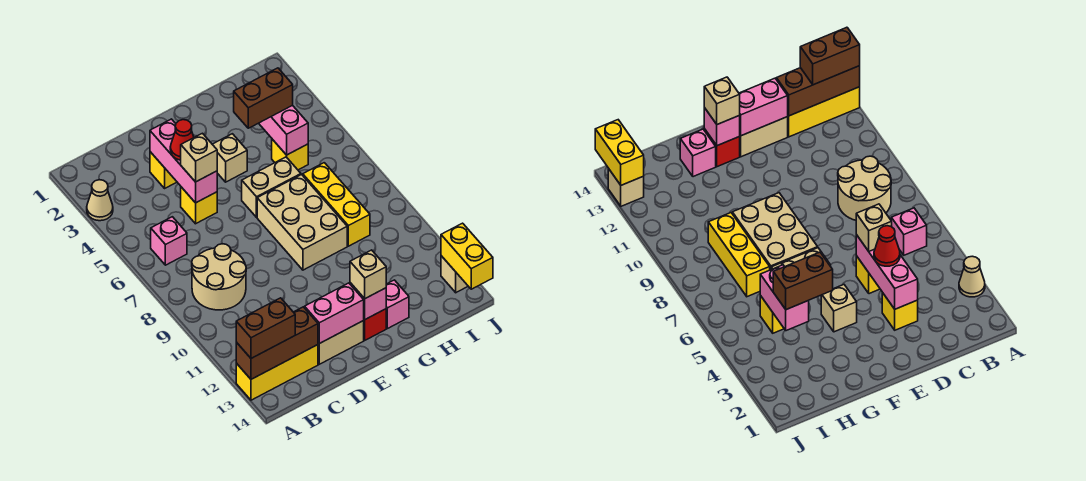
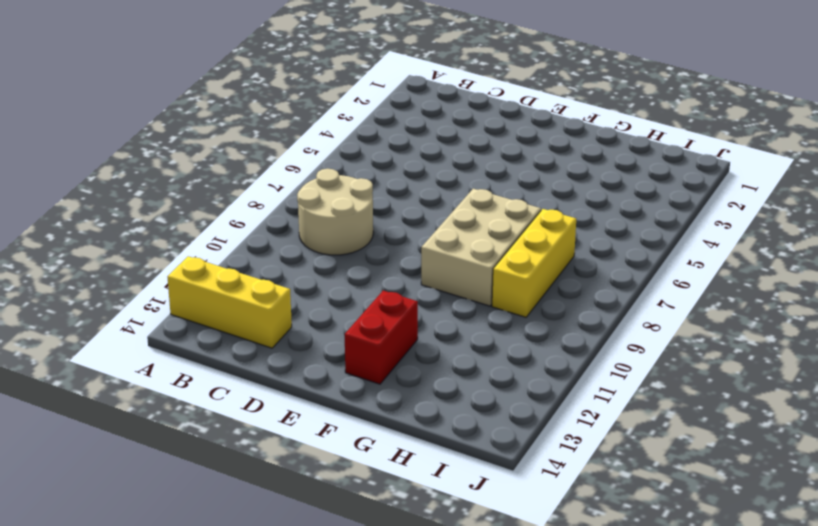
red 1x2 brick [345,291,418,384] -> red 1x1 brick [363,309,386,340]
none -> tan 1x1 cone [87,180,113,221]
none -> pink 1x1 brick [151,217,187,265]
none -> yellow 1x1 brick [150,152,177,188]

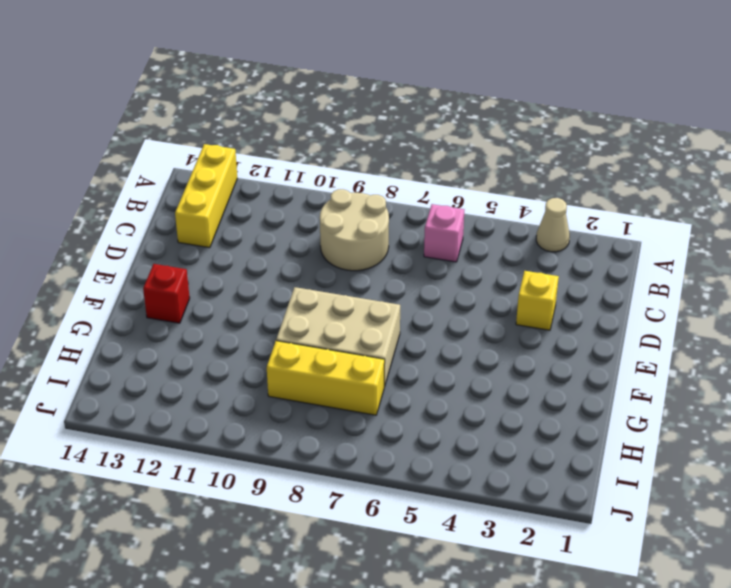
none -> yellow 1x1 brick [181,187,217,224]
none -> tan 1x2 brick [318,321,364,364]
none -> tan 1x1 brick [212,134,247,182]

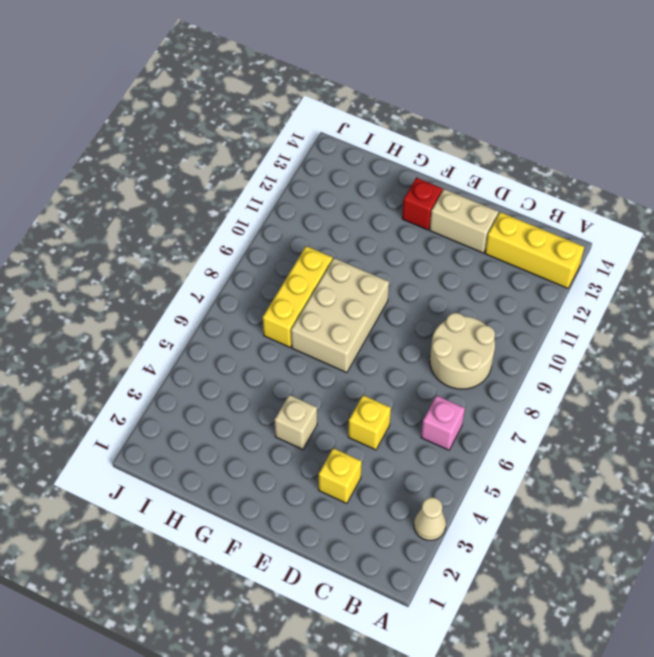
none -> tan 1x2 brick [242,157,301,217]
none -> pink 1x1 brick [386,280,409,329]
none -> yellow 1x1 brick [272,139,308,170]

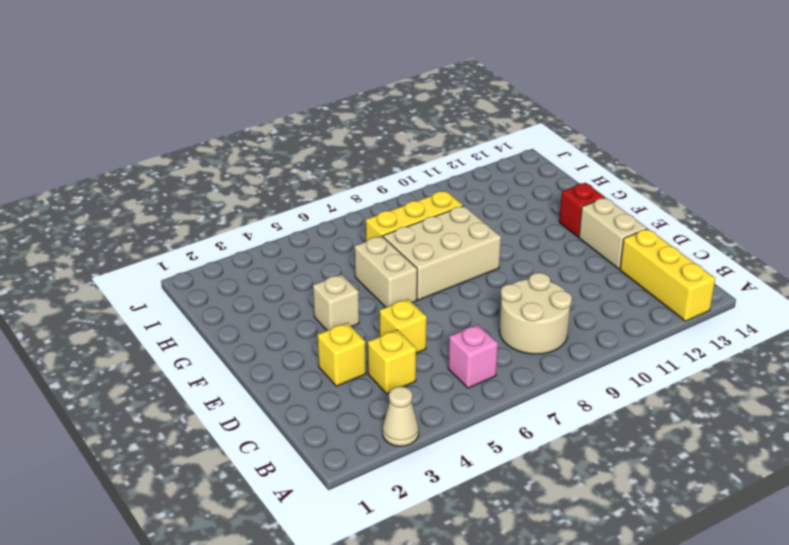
yellow 1x1 brick [368,330,416,394] -> yellow 1x1 brick moved to [272,139,308,170]
none -> pink 1x1 brick [386,280,409,329]
none -> tan 1x1 brick [441,256,468,293]
none -> brown 1x3 brick [236,307,318,379]

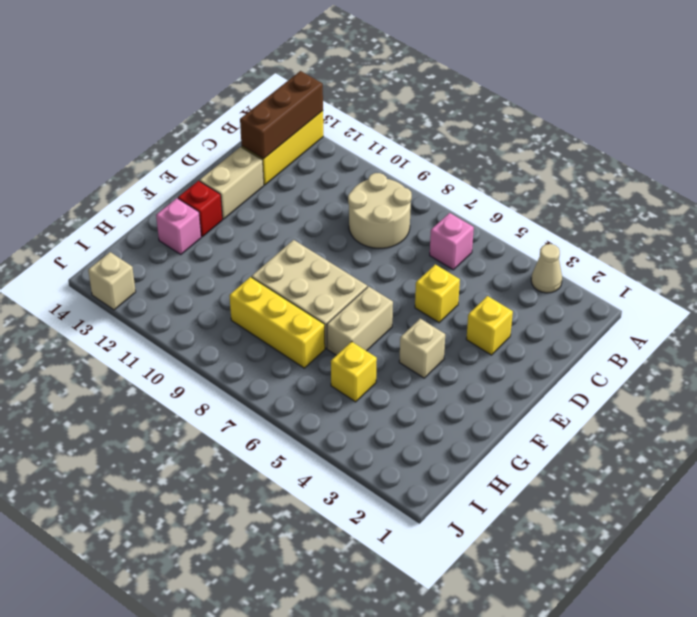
none -> pink 1x3 brick [150,119,217,203]
none -> pink 1x2 brick [305,283,364,344]
none -> pink 1x1 brick [350,283,386,319]

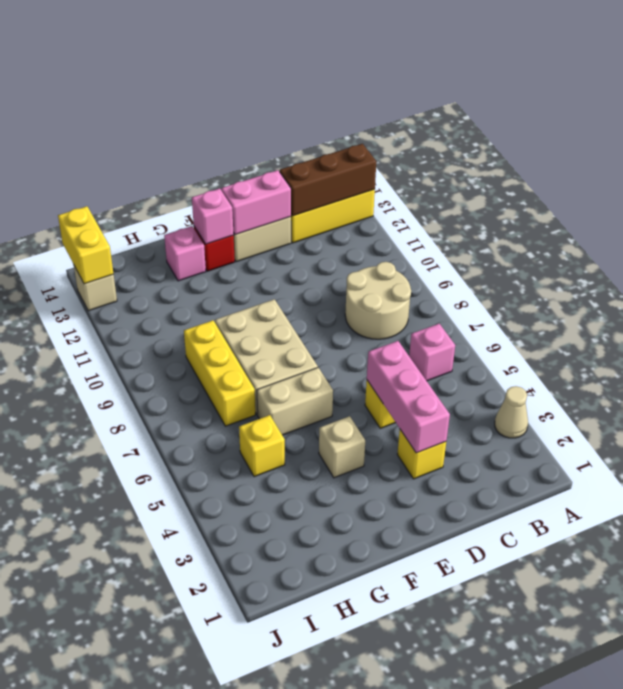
none -> pink 1x2 brick [259,105,308,155]
none -> brown 1x2 brick [236,298,295,358]
none -> red 1x1 cone [170,120,194,160]

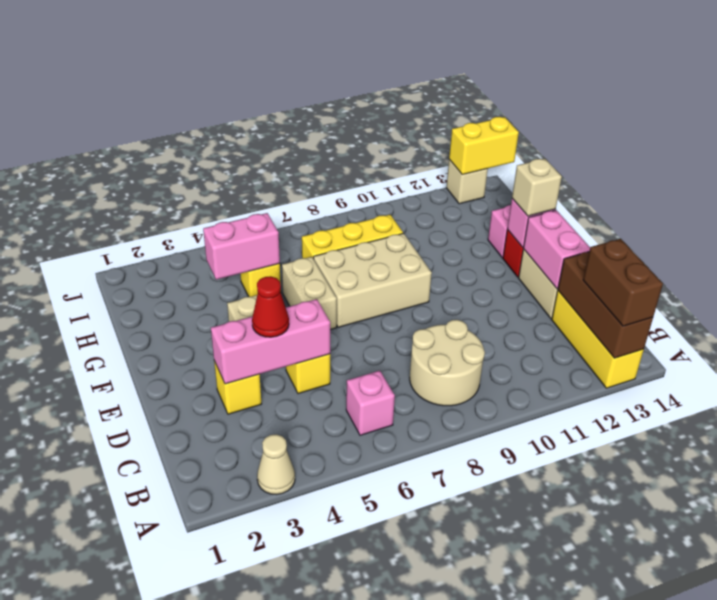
none -> tan 1x1 brick [181,133,217,182]
none -> brown 1x2 brick [234,68,293,128]

